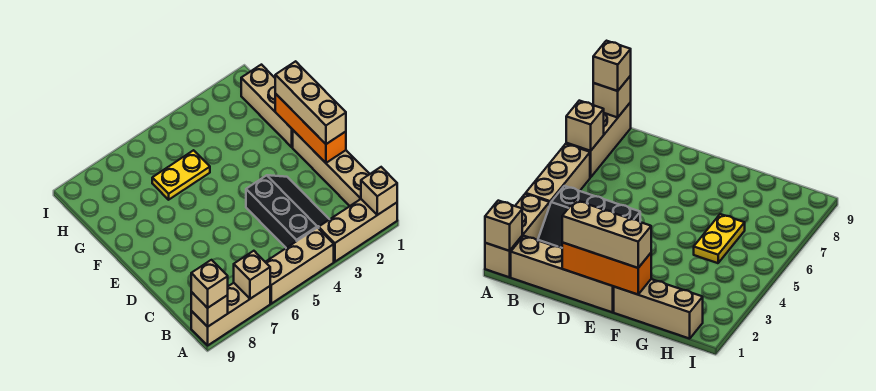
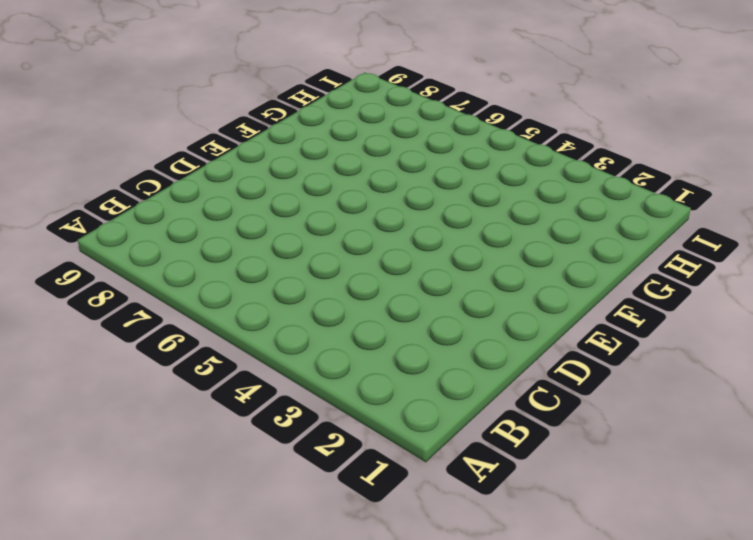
none -> tan 1x3 brick [319,199,397,262]
none -> tan 1x3 brick [266,228,334,304]
none -> tan 1x3 brick [191,283,270,345]

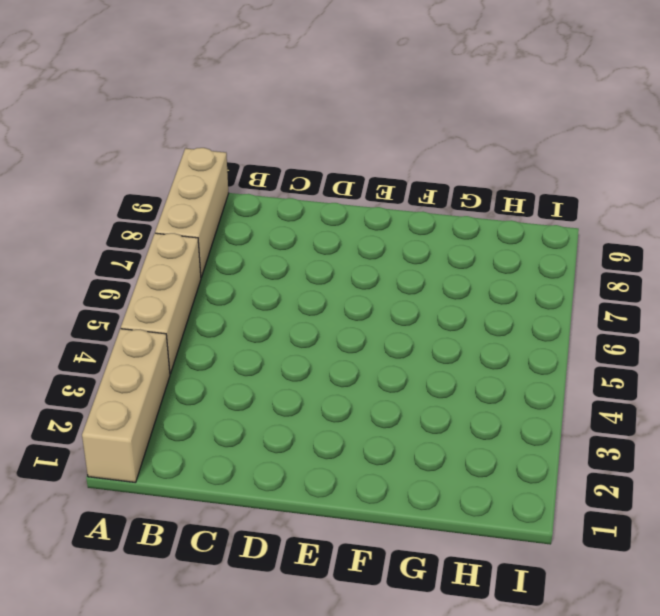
none -> tan 1x4 brick [293,130,369,206]
none -> black 2x3 slope [246,175,330,248]
none -> tan 1x3 brick [241,65,293,147]

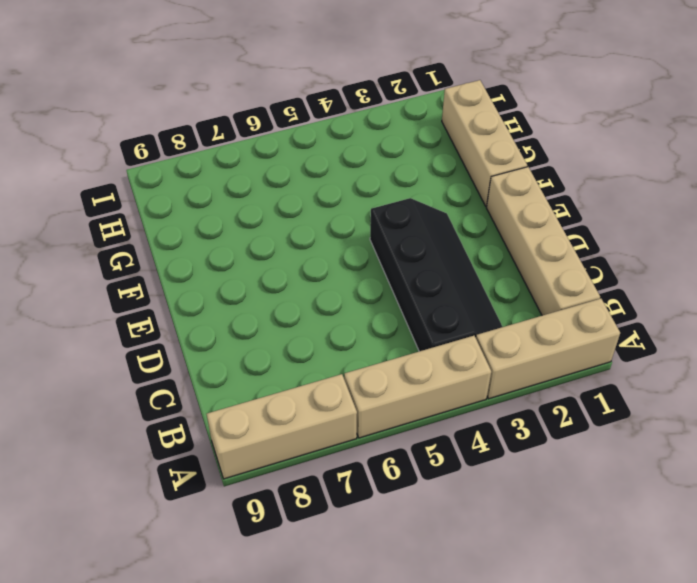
black 2x4 slope [370,198,502,351] -> black 2x3 slope [246,175,330,248]
none -> yellow 1x2 plate [152,150,210,200]
none -> tan 1x1 brick [361,167,397,215]
none -> tan 1x1 brick [234,251,270,299]

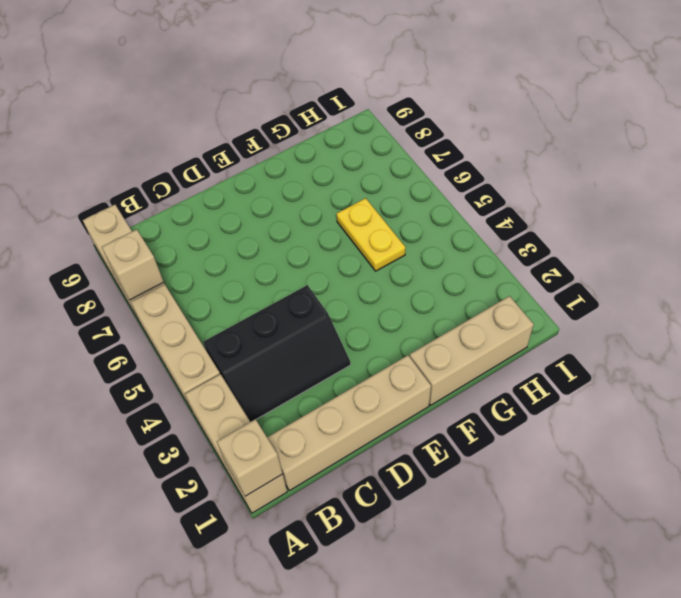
none -> tan 1x1 brick [191,292,228,327]
none -> orange 1x3 brick [275,93,346,163]
none -> tan 1x1 brick [191,260,228,308]

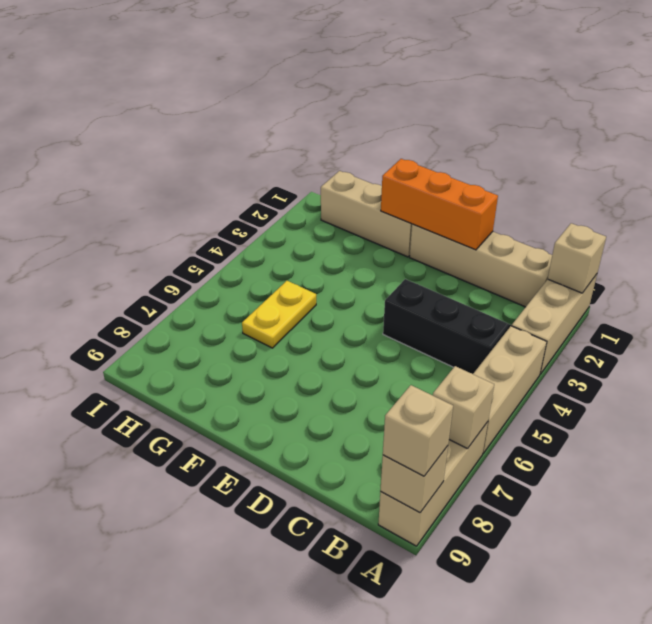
none -> tan 1x3 brick [275,61,346,144]

